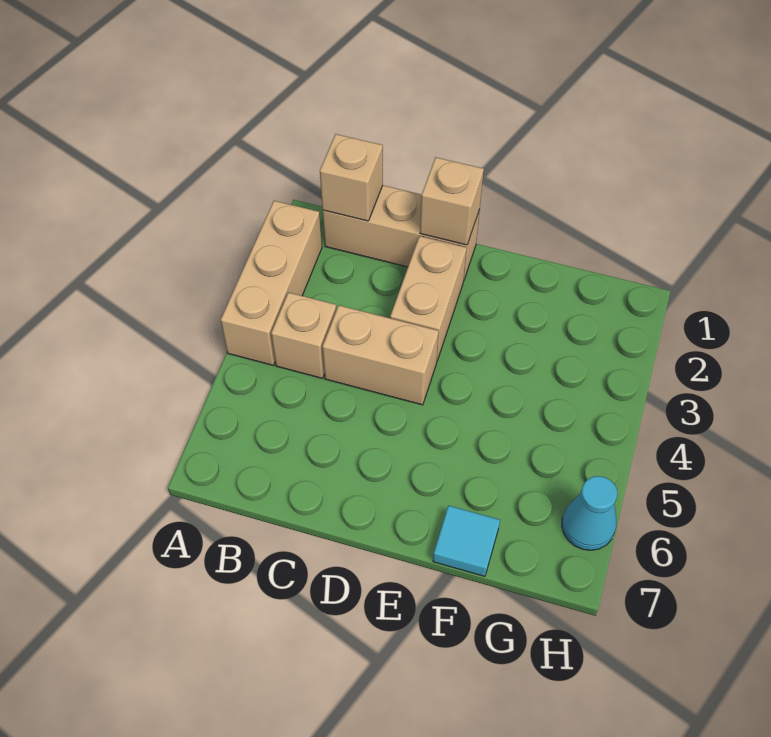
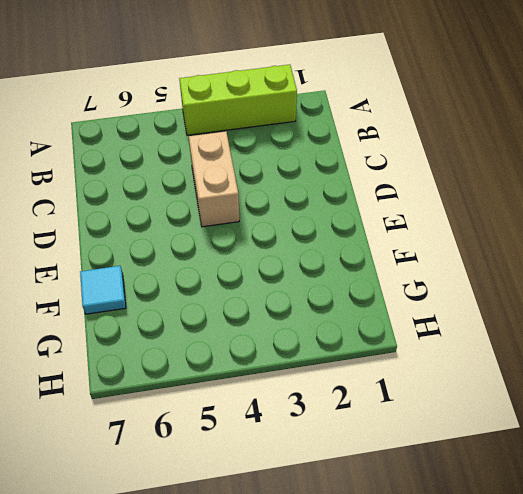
lime 1x3 brick [179,65,297,135] -> tan 1x3 brick [221,201,322,365]
none -> tan 1x3 brick [322,185,480,279]
none -> tan 1x1 brick [271,292,336,378]

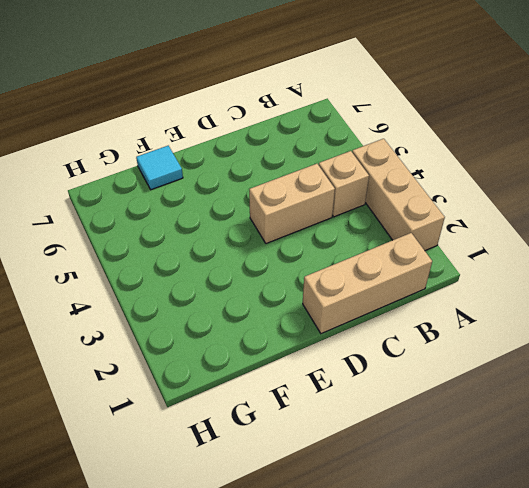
none -> tan 1x2 brick [390,236,467,360]
none -> cyan 1x1 cone [562,476,617,550]

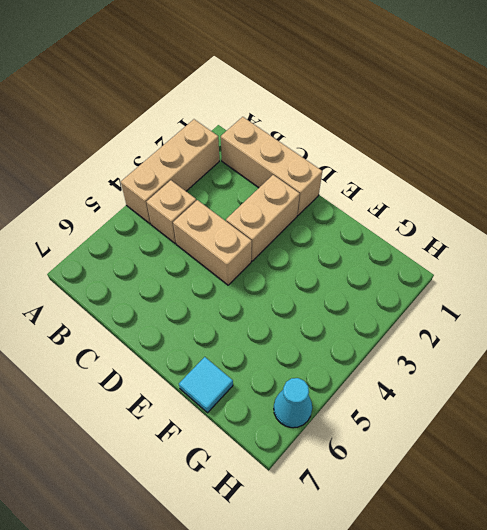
none -> tan 1x1 brick [320,134,383,221]
none -> tan 1x1 brick [420,157,484,245]

